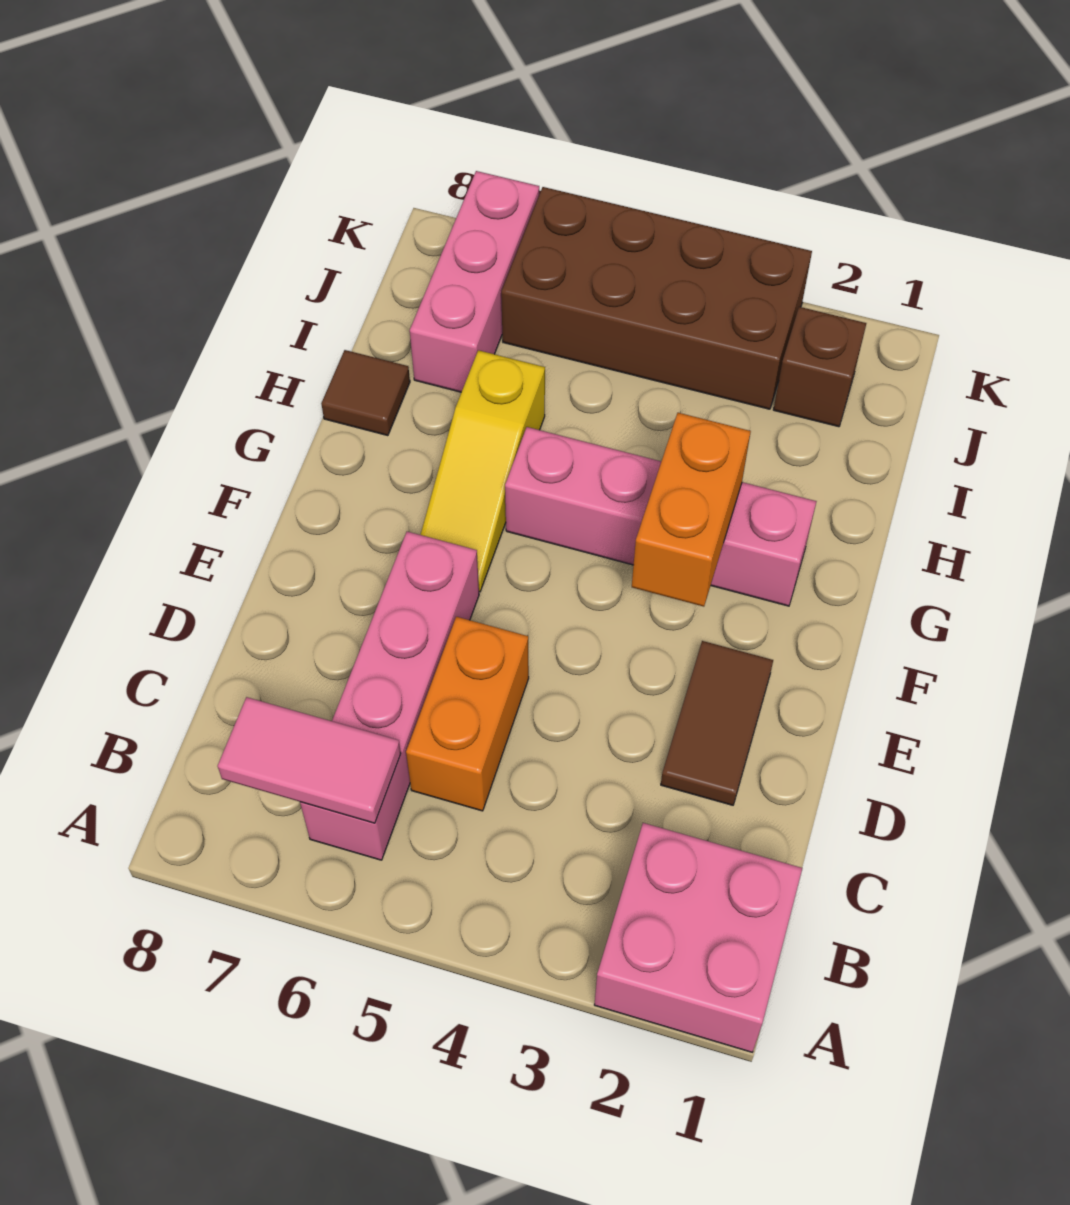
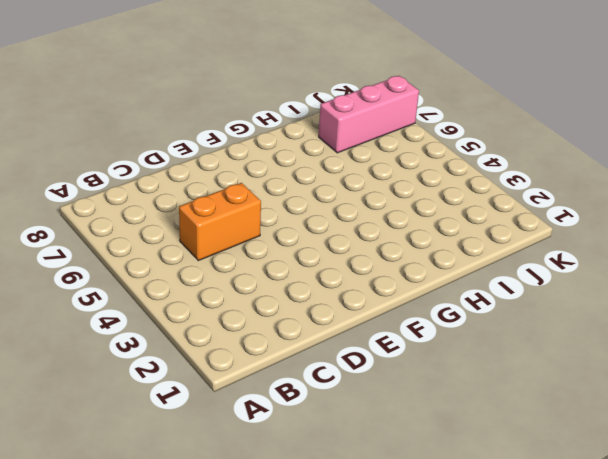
none -> pink 2x2 brick [594,823,802,1052]
none -> pink 1x4 brick [300,532,479,860]
none -> brown 1x2 tile [661,641,773,805]

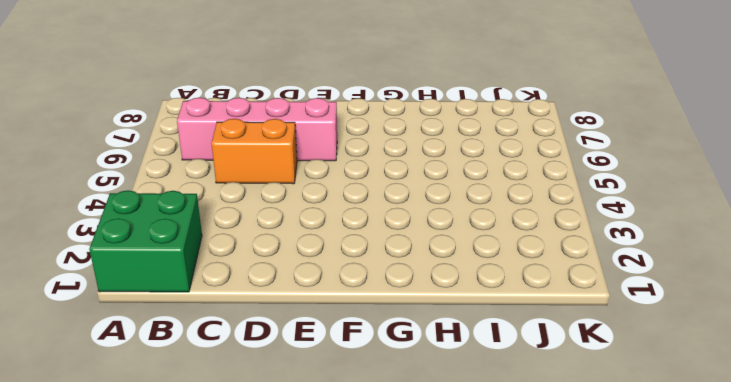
green 2x2 brick [89,190,202,292] -> pink 2x2 brick [594,823,802,1052]
none -> brown 1x2 tile [661,641,773,805]
none -> yellow 1x3 slope [421,350,545,592]
none -> pink 1x4 brick [505,427,817,606]

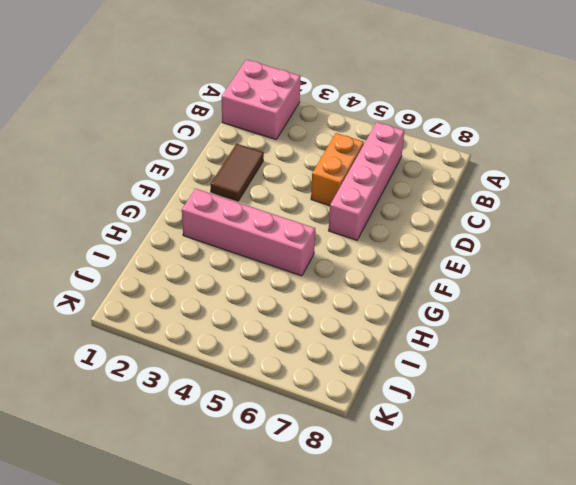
none -> yellow 1x3 slope [421,350,545,592]
none -> brown 1x1 tile [321,350,410,436]
none -> pink 1x3 brick [410,171,539,392]

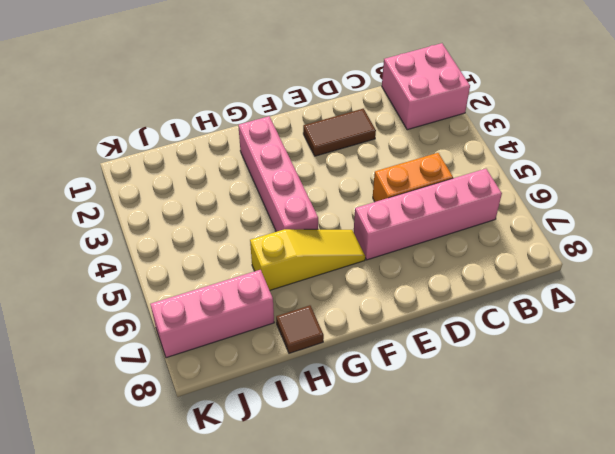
none -> brown 1x1 brick [773,307,866,427]
none -> brown 2x4 brick [501,187,812,409]
none -> pink 1x2 tile [218,697,401,823]

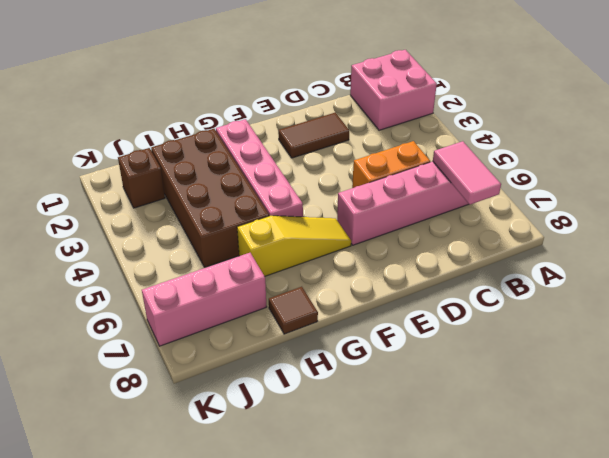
brown 2x4 brick [151,129,269,267] -> brown 2x4 brick moved to [501,187,812,409]
none -> orange 1x2 brick [632,413,751,607]

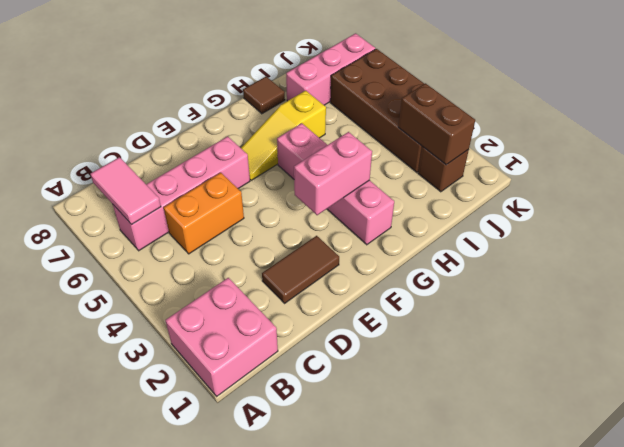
pink 1x2 brick [294,132,372,215] -> orange 1x2 brick [632,413,751,607]
brown 1x2 brick [398,83,475,165] -> none

